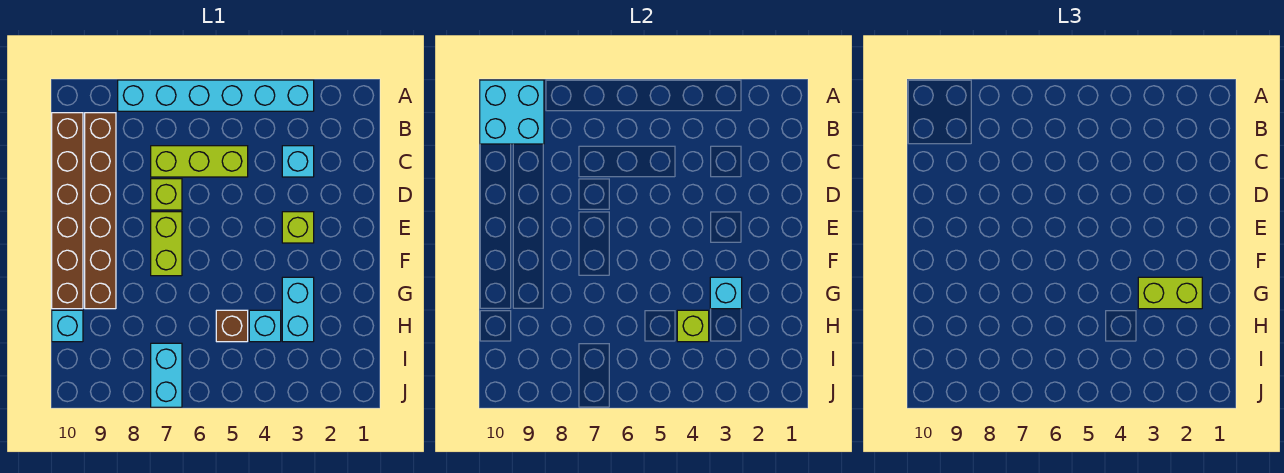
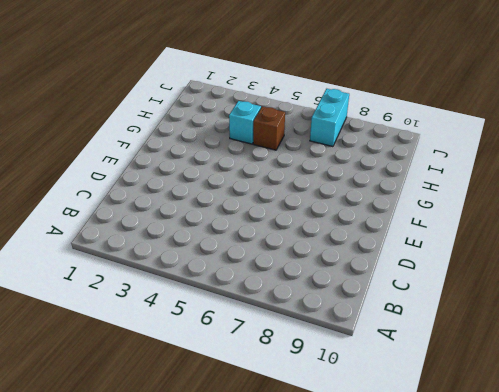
none -> cyan 1x6 brick [118,80,314,111]
none -> brown 1x6 brick [85,113,116,309]
none -> brown 1x6 brick [52,113,83,309]

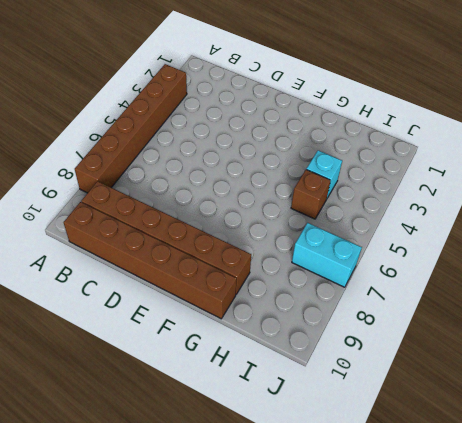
brown 1x6 brick [75,64,187,193] -> cyan 1x6 brick [118,80,314,111]
none -> cyan 1x1 brick [282,146,314,177]
none -> lime 1x3 brick [151,146,248,177]
none -> lime 1x1 brick [151,179,182,210]

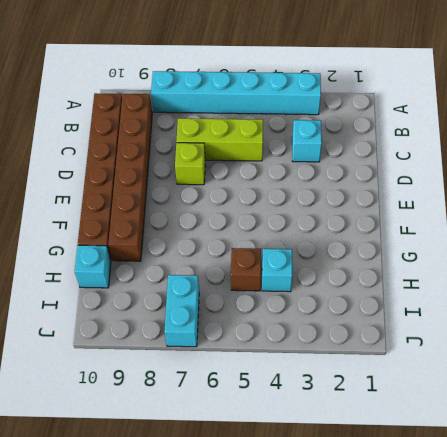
none -> lime 1x1 brick [282,212,314,243]
none -> lime 1x2 brick [151,212,182,276]
none -> cyan 1x2 brick [282,277,314,342]

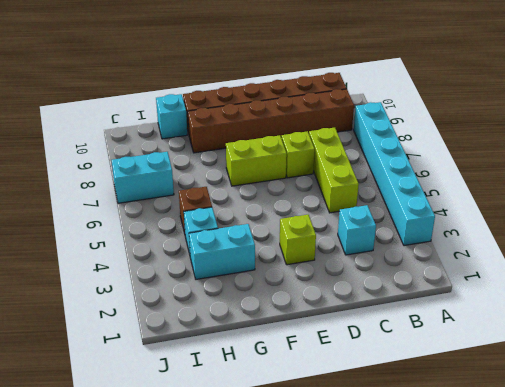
none -> cyan 2x2 brick [480,80,544,144]
none -> cyan 1x1 brick [710,277,742,309]
none -> lime 1x1 brick [677,310,709,342]

